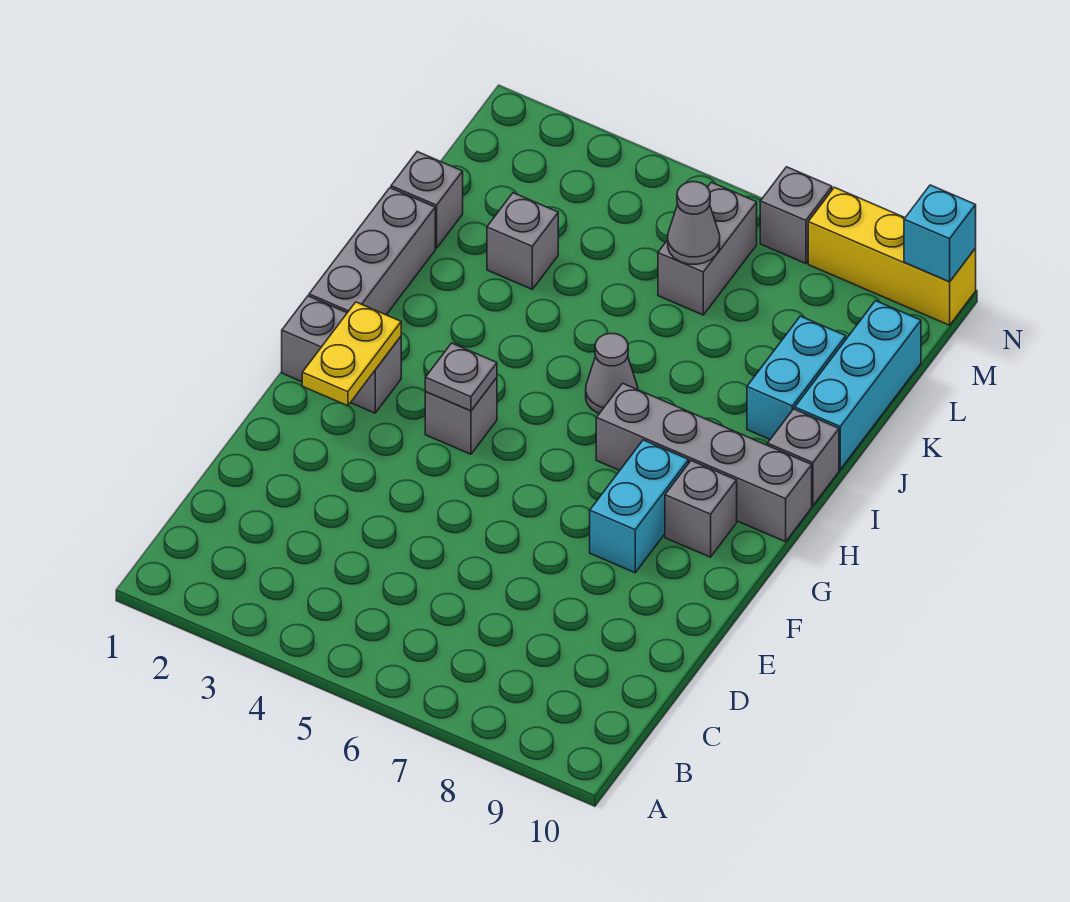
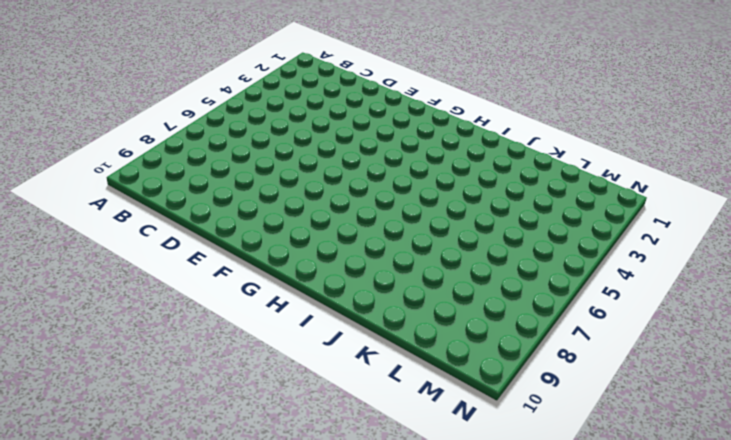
none -> cyan 1x2 brick [590,440,689,573]
none -> grey 1x2 brick [282,296,401,413]
none -> grey 1x1 brick [425,378,497,454]

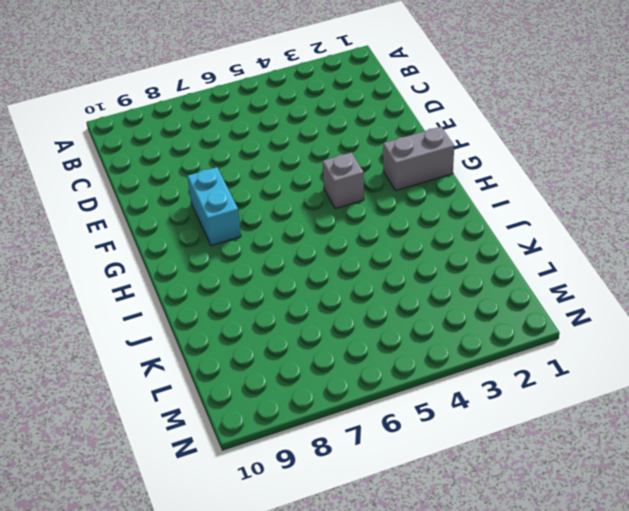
none -> grey 1x1 brick [665,461,737,557]
none -> grey 1x3 brick [309,188,435,315]
none -> grey 1x4 brick [596,383,812,542]

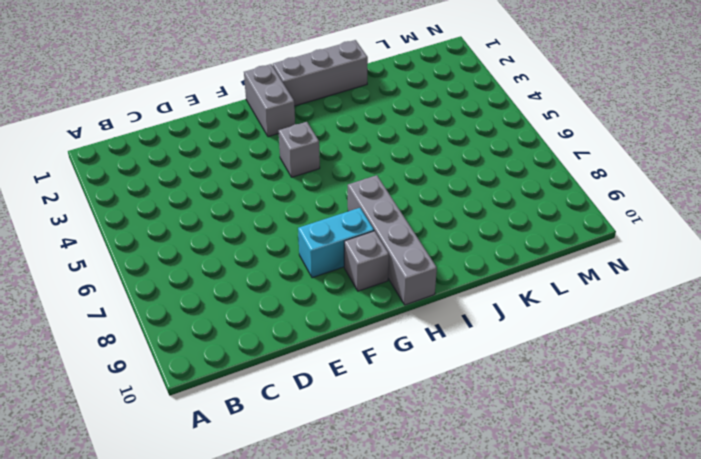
none -> grey 1x1 cone [586,334,638,414]
none -> grey 1x1 brick [767,409,839,506]
none -> cyan 1x2 brick [747,316,846,439]

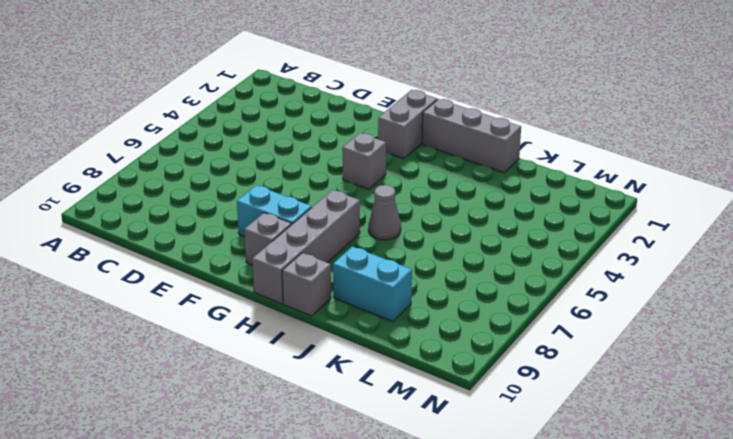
none -> cyan 1x3 brick [795,301,921,469]
none -> grey 1x1 brick [391,152,463,248]
none -> grey 1x1 brick [487,193,558,289]

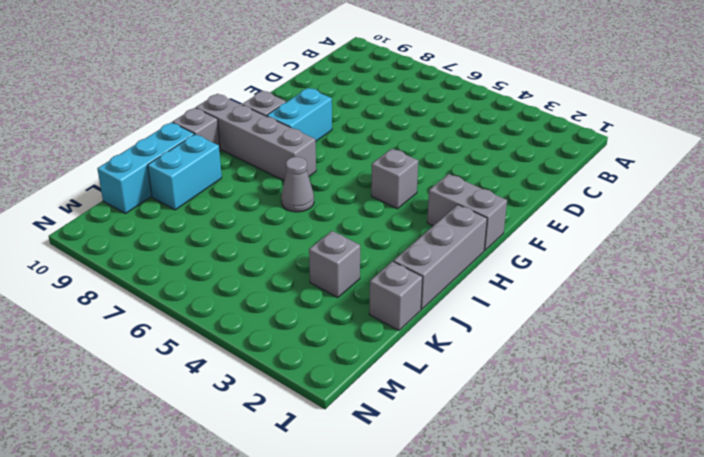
none -> grey 1x2 brick [658,182,757,315]
none -> grey 1x1 brick [760,167,832,263]
none -> yellow 1x3 brick [808,187,976,325]

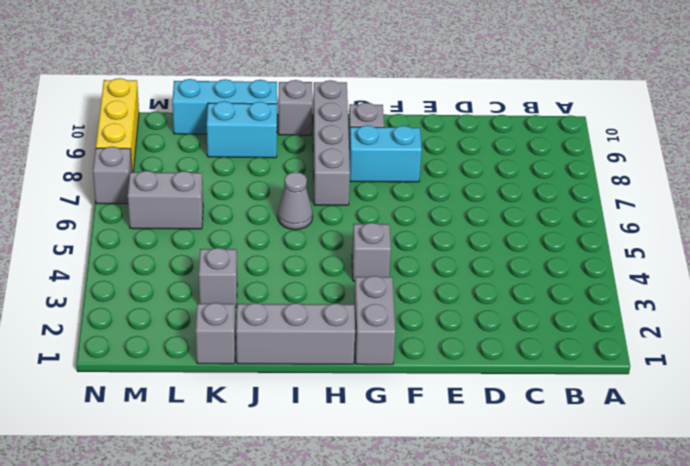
none -> yellow 1x2 plate [302,302,401,406]
none -> grey 1x1 plate [425,343,497,411]
none -> grey 1x1 cone [668,182,720,264]

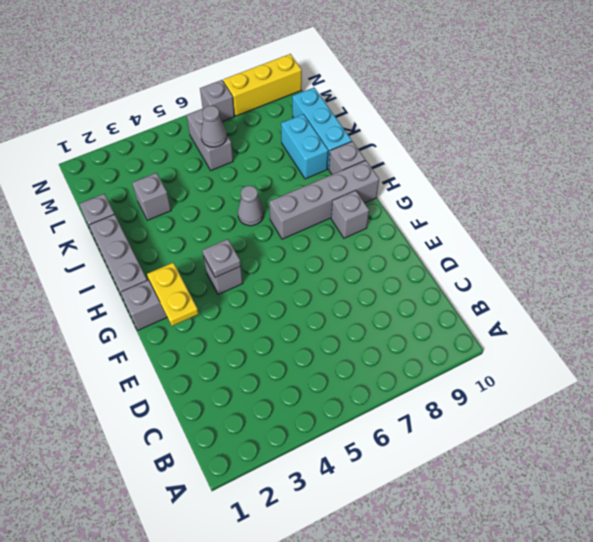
none -> cyan 1x2 brick [590,440,689,573]
none -> cyan 1x1 brick [904,185,976,282]

